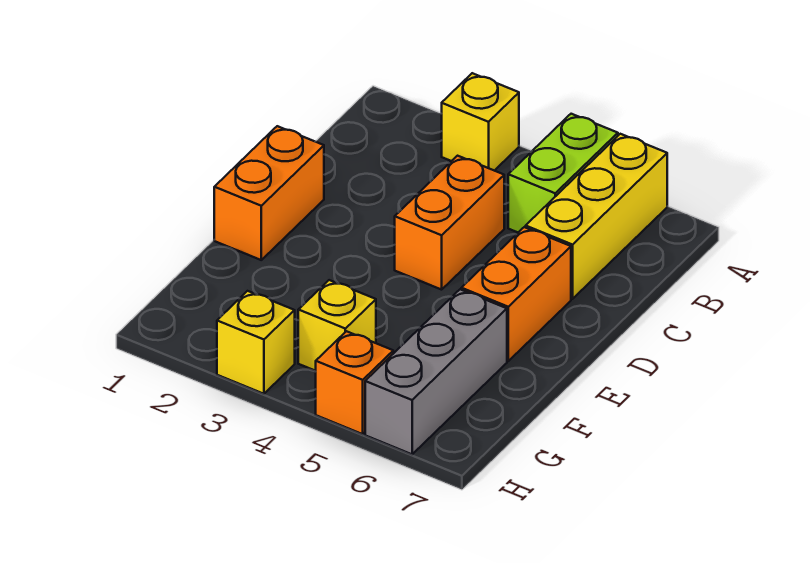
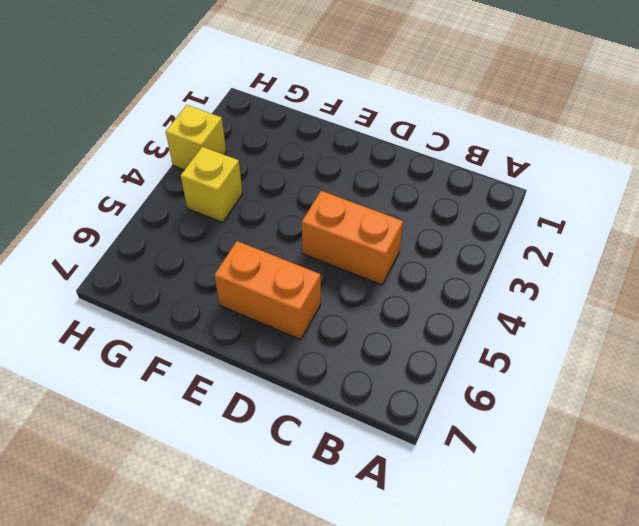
none -> yellow 1x1 brick [442,73,519,171]
none -> lime 1x2 brick [508,114,618,232]

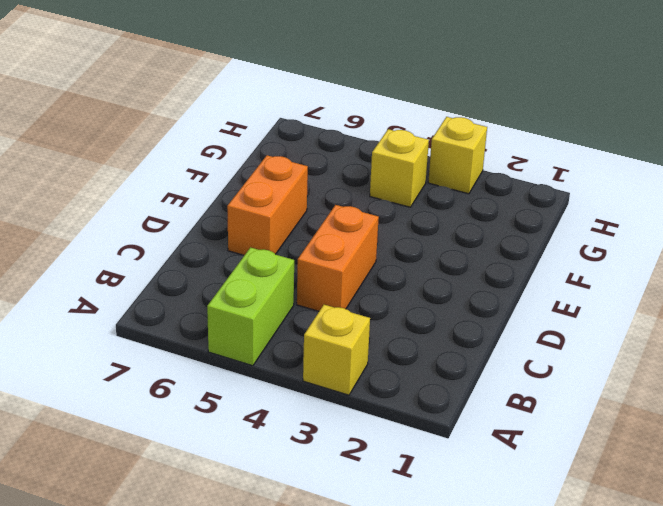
none -> yellow 1x3 brick [526,134,667,299]
none -> orange 1x2 brick [214,126,324,260]

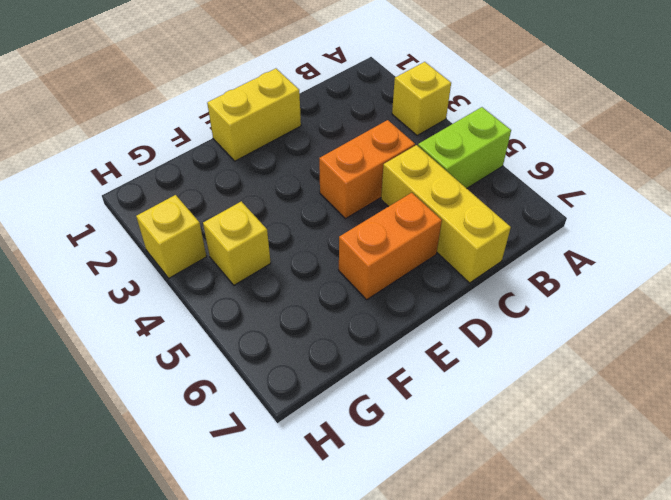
yellow 1x3 brick [381,145,511,283] -> yellow 1x3 brick turned to [526,134,667,299]
yellow 1x2 brick [207,69,301,161] -> orange 1x2 brick [214,126,324,260]
none -> grey 1x3 brick [365,289,507,454]
none -> orange 1x1 brick [316,331,393,434]

